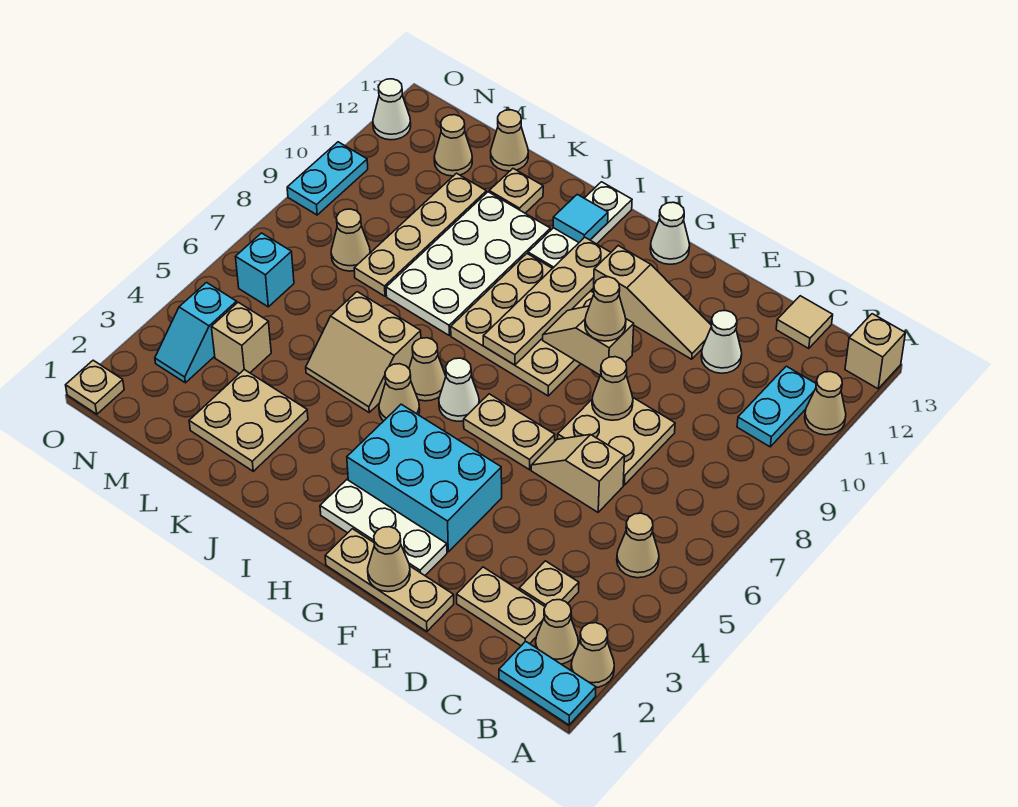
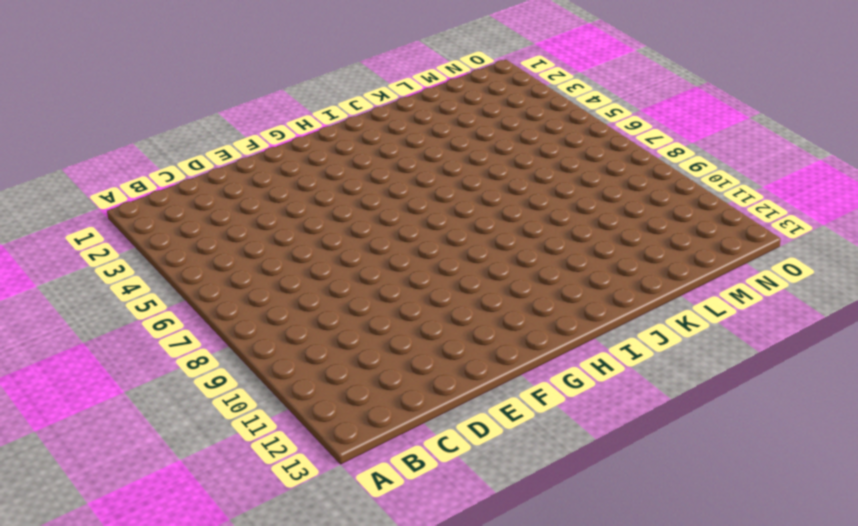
none -> cyan 1x2 plate [499,641,596,725]
none -> tan 1x1 cone [571,623,614,687]
none -> tan 1x1 cone [805,372,846,435]
none -> tan 1x1 brick [845,314,905,389]

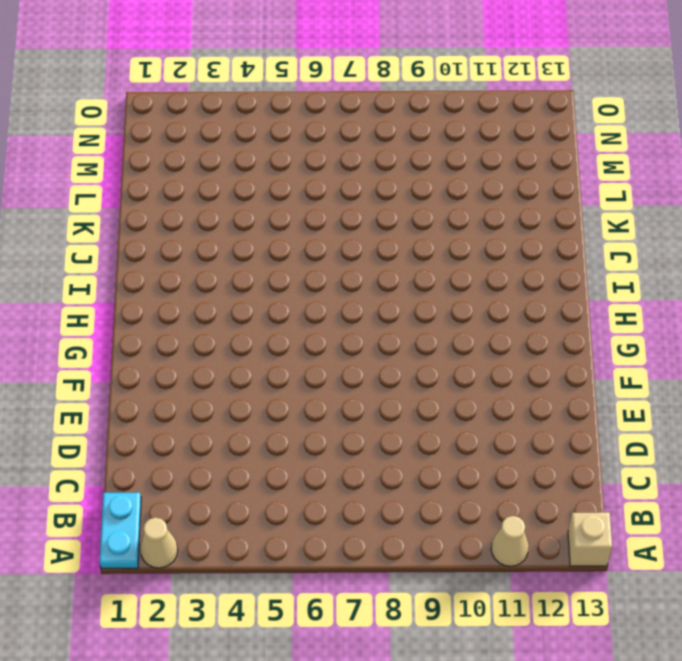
none -> tan 1x1 cone [536,600,578,664]
none -> tan 1x1 cone [617,513,659,578]
none -> cyan 1x2 plate [737,366,816,447]
none -> tan 1x2 plate [457,567,545,646]

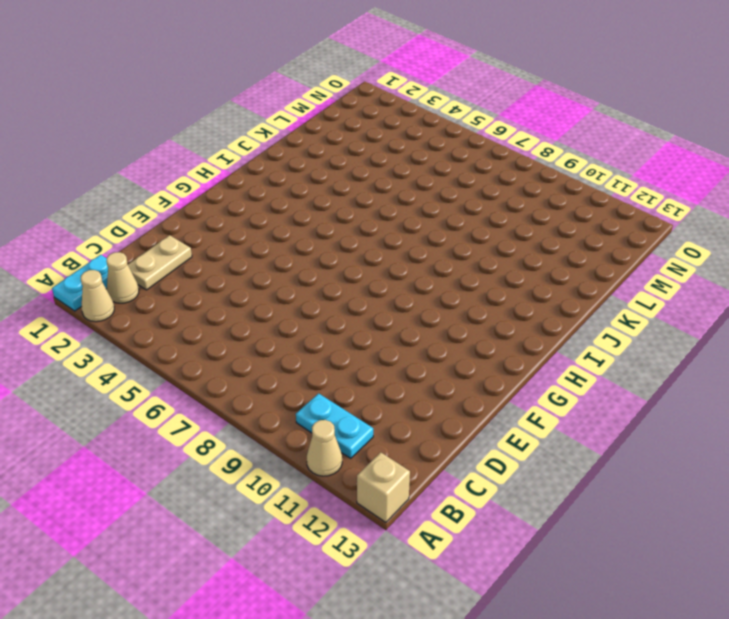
none -> tan 1x1 cone [617,513,659,578]
none -> tan 1x1 plate [519,561,579,606]
none -> tan 1x1 tile [776,296,833,349]
none -> tan 1x2 slope [531,435,625,512]

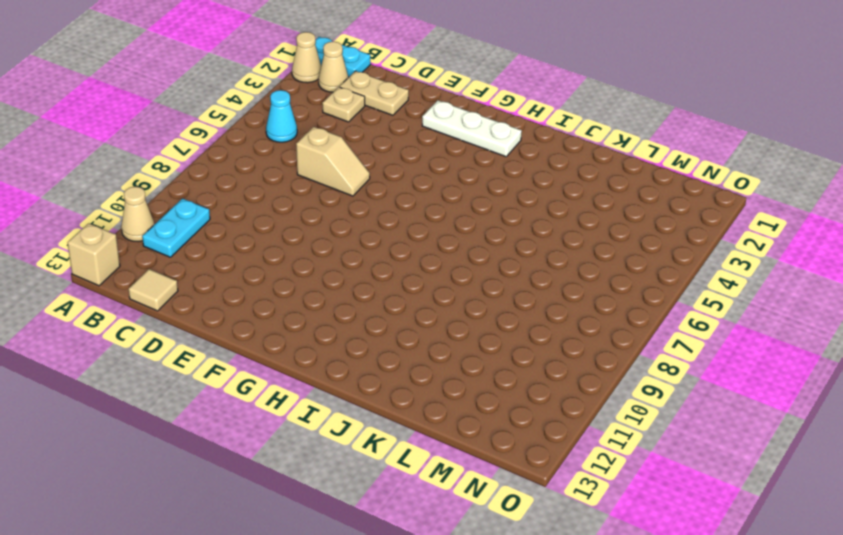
cyan 1x1 cone [266,90,297,142] -> tan 1x1 cone [617,513,659,578]
none -> tan 2x2 plate [558,398,675,485]
none -> white 1x1 cone [701,311,742,373]
none -> tan 1x3 plate [325,529,454,631]
none -> tan 1x3 slope [593,246,711,359]

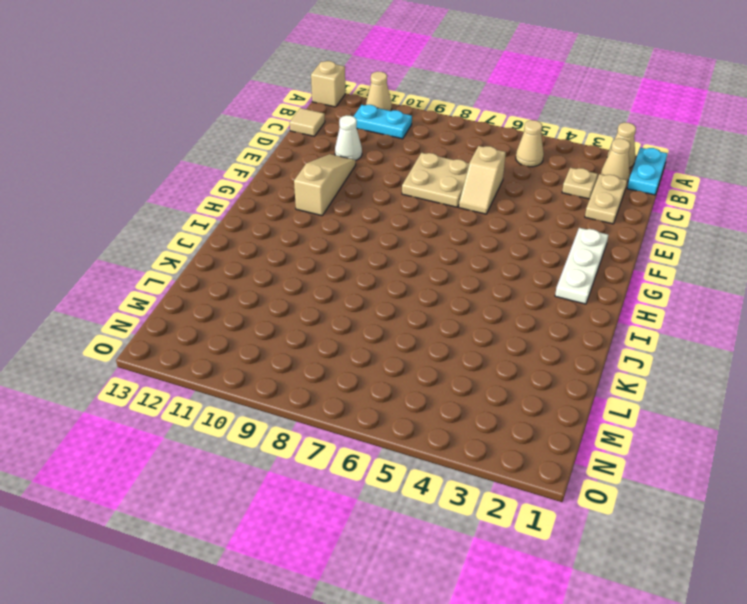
none -> tan 1x3 plate [325,529,454,631]
none -> cyan 2x3 brick [347,404,502,552]
none -> tan 1x2 plate [464,394,555,470]
none -> tan 3x3 plate [451,254,594,396]

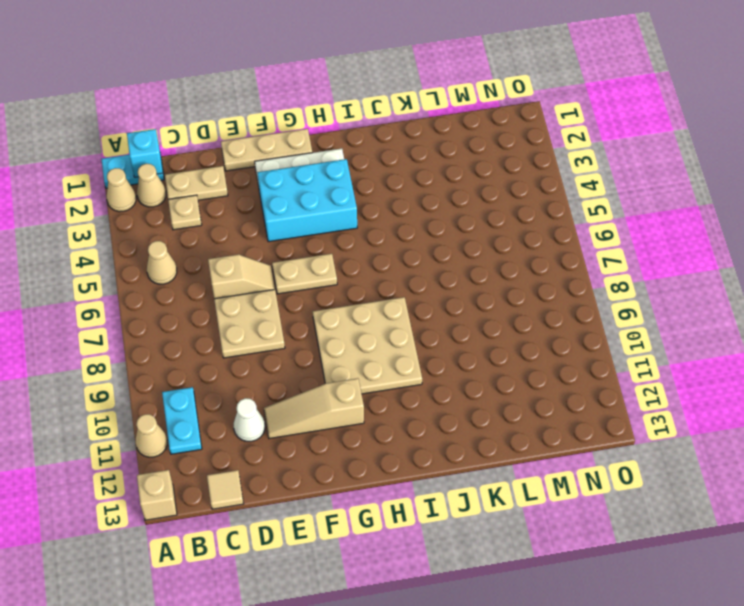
cyan 1x1 brick [127,129,163,177] -> cyan 1x1 brick moved to [236,233,294,307]
none -> white 1x1 cone [650,202,690,264]
none -> white 1x1 cone [439,358,479,421]
none -> tan 1x1 cone [379,364,420,421]
none -> tan 1x1 cone [409,338,446,401]

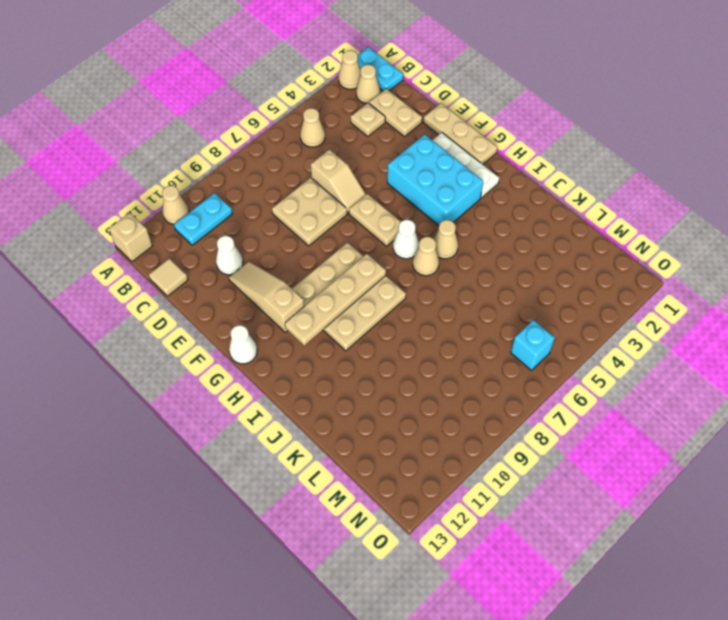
none -> white 1x3 plate [528,182,632,268]
none -> tan 2x2 slope [306,292,421,412]
none -> white 2x4 plate [386,192,550,335]
none -> tan 2x2 plate [189,370,308,471]

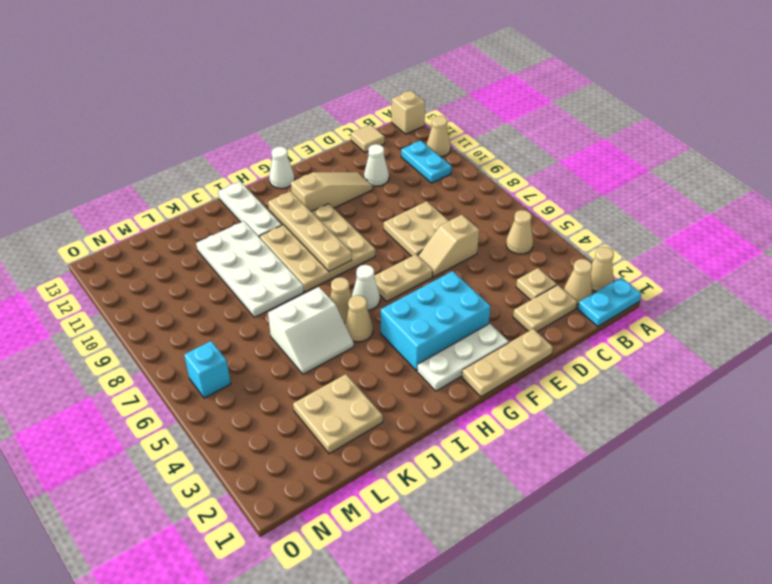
white 2x2 slope [268,287,354,374] -> tan 2x2 slope [306,292,421,412]
none -> tan 1x1 plate [489,169,543,213]
none -> tan 1x4 plate [354,173,487,296]
none -> tan 1x1 cone [491,110,528,171]
none -> tan 1x1 brick [212,302,271,374]

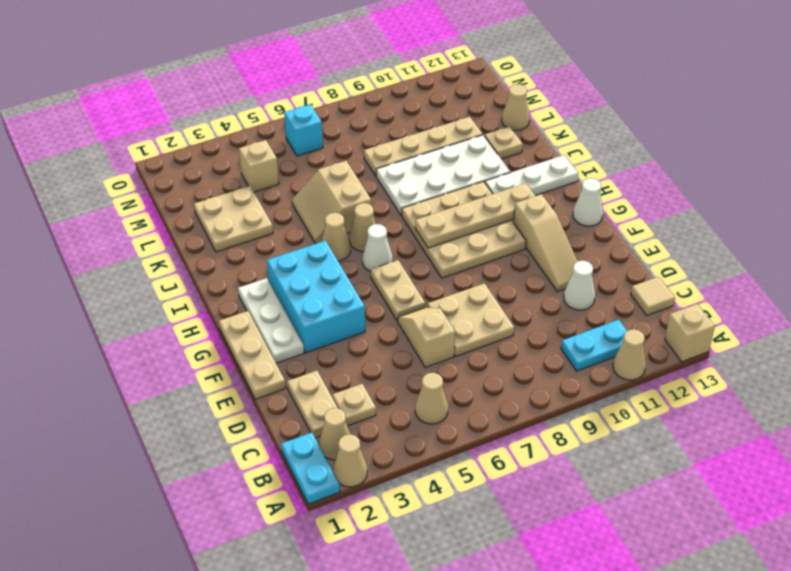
none -> tan 1x1 cone [331,209,370,271]
none -> tan 1x1 cone [434,115,472,176]
none -> cyan 1x2 slope [155,283,237,383]
none -> tan 1x1 plate [66,360,124,414]

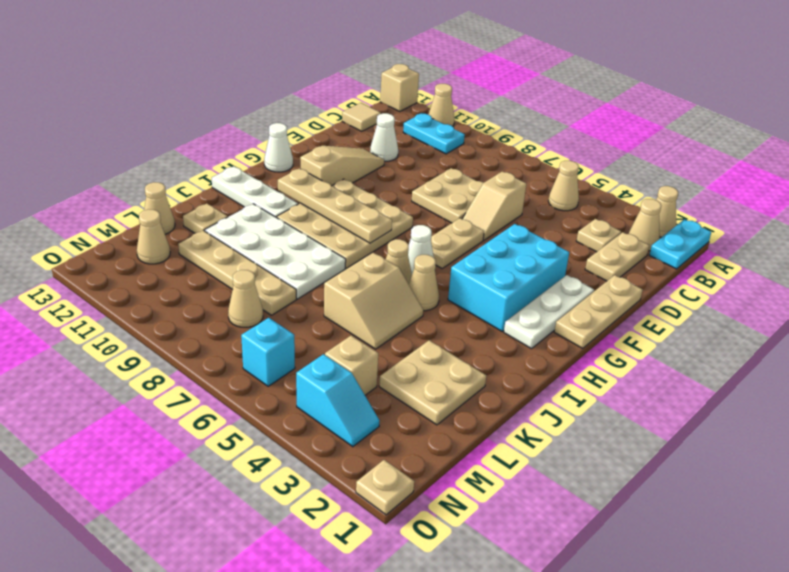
none -> cyan 1x2 plate [287,142,368,215]
none -> white 1x1 cone [373,79,411,140]
none -> tan 1x1 cone [592,357,633,420]
none -> tan 1x1 cone [368,527,410,592]

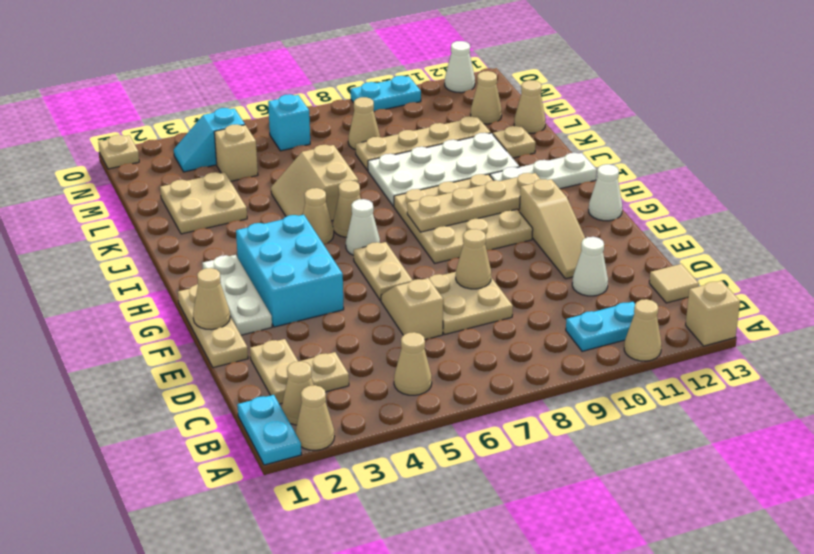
none -> tan 1x2 slope [543,306,634,375]
none -> cyan 1x1 tile [553,194,608,242]
none -> tan 1x1 cone [585,277,626,341]

